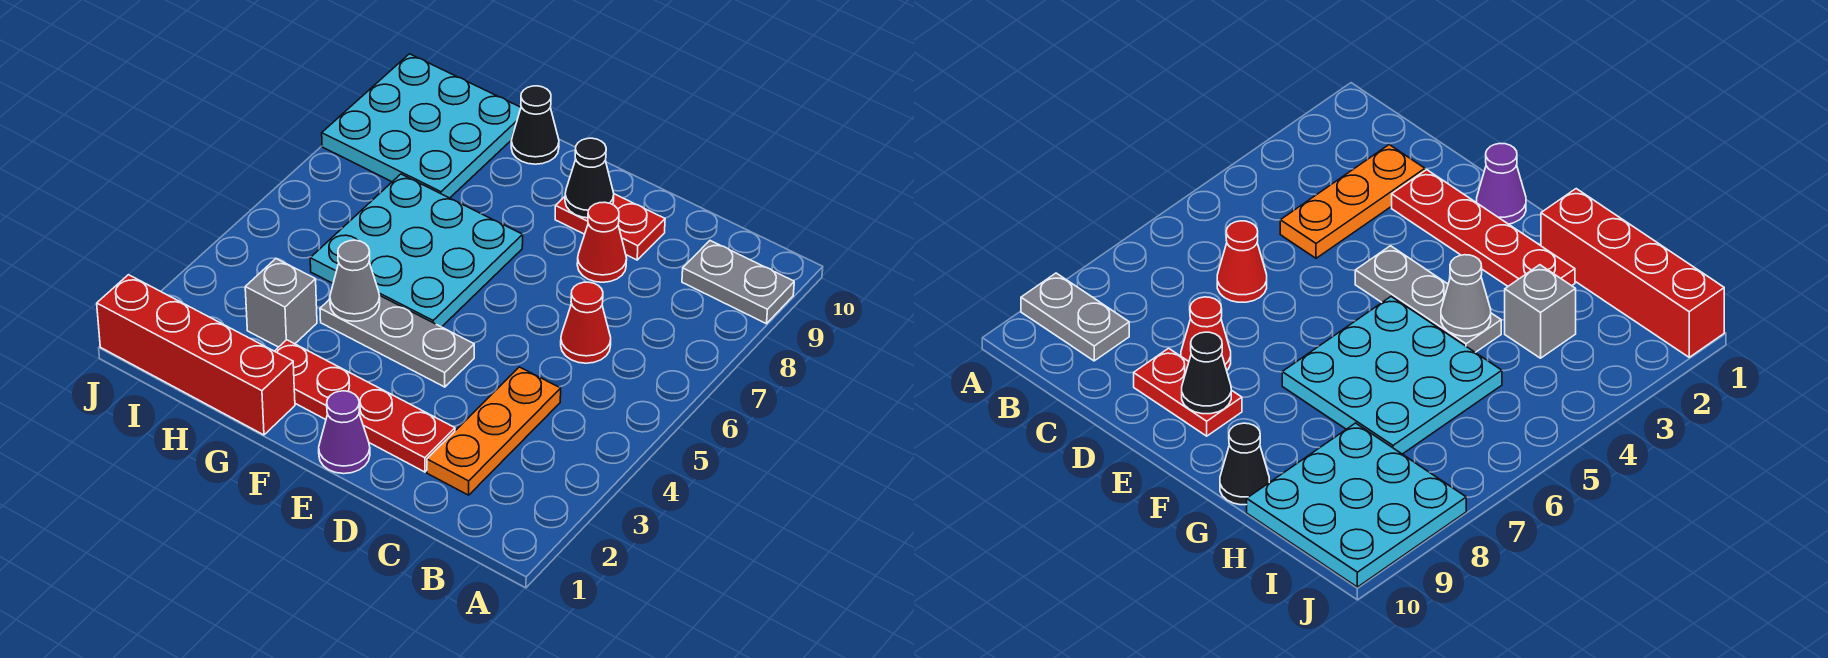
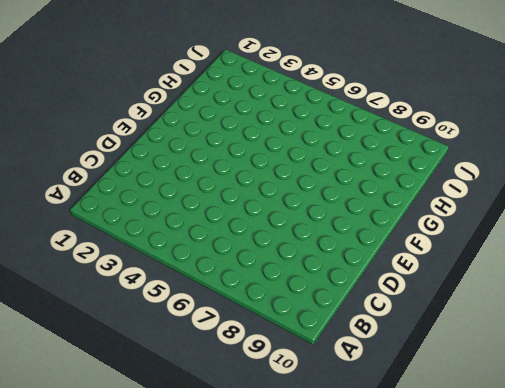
none -> grey 1x2 plate [682,241,794,324]
none -> orange 1x3 plate [427,367,561,495]
none -> red 1x1 cone [561,282,611,363]

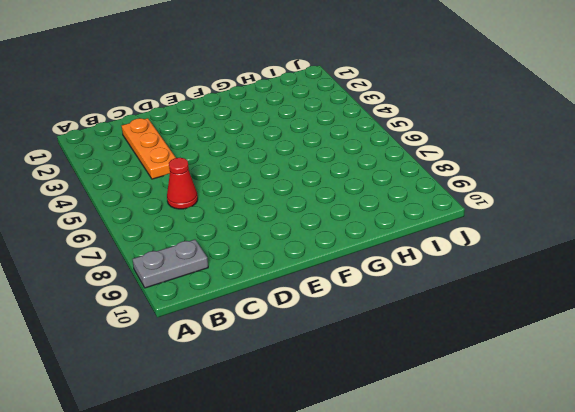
none -> red 1x4 plate [275,340,455,472]
none -> red 1x1 cone [577,202,627,282]
none -> red 1x2 plate [555,194,665,260]

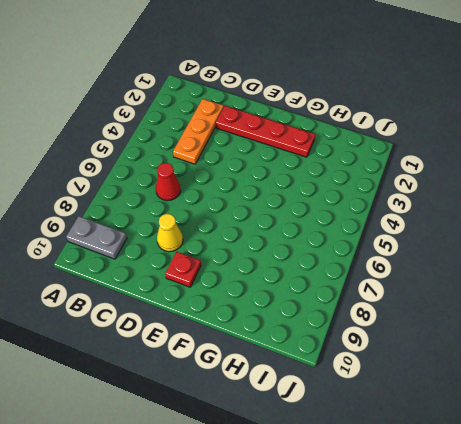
yellow 1x1 cone [157,214,183,252] -> red 1x1 cone [577,202,627,282]
red 1x1 plate [165,252,201,287] -> red 1x2 plate [555,194,665,260]
none -> purple 1x1 cone [319,391,370,474]
none -> grey 1x3 plate [320,295,474,387]
none -> cyan 3x3 plate [310,174,523,327]

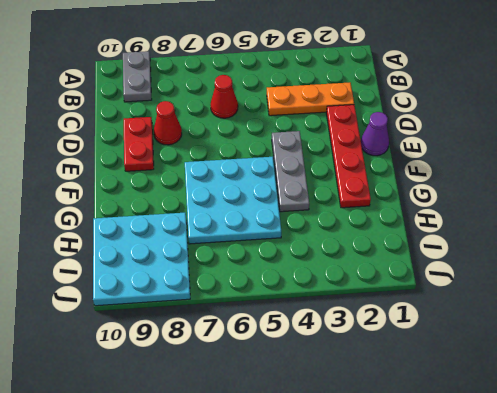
none -> red 1x4 brick [97,275,295,435]
none -> black 1x1 cone [511,86,559,164]
none -> grey 1x1 brick [245,259,317,347]

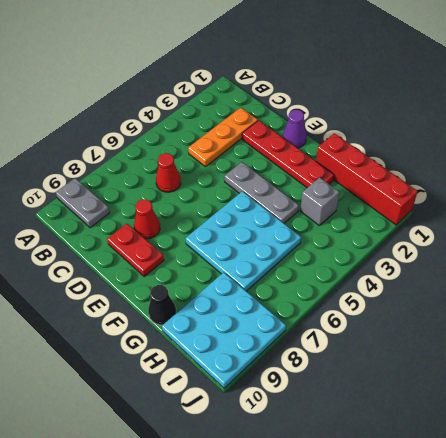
none -> black 1x1 cone [565,138,614,218]
none -> grey 1x1 cone [330,240,380,321]

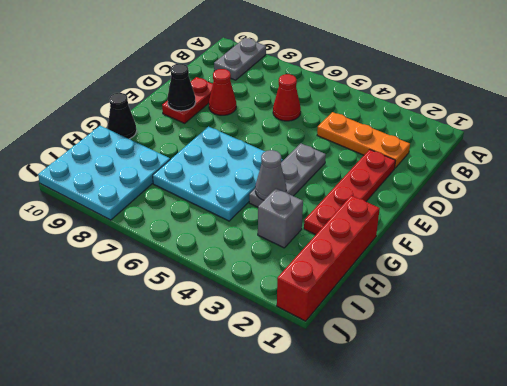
none -> purple 1x1 cone [319,391,370,474]

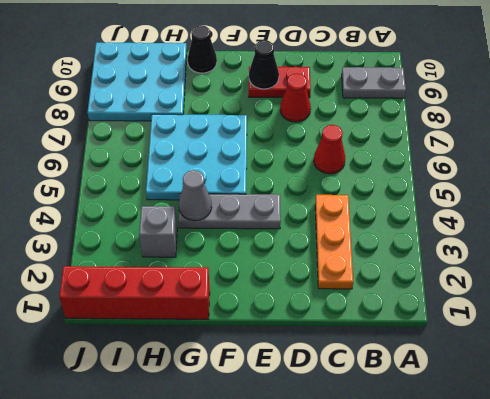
none -> red 1x4 plate [275,340,455,472]
none -> purple 1x1 cone [319,391,370,474]

